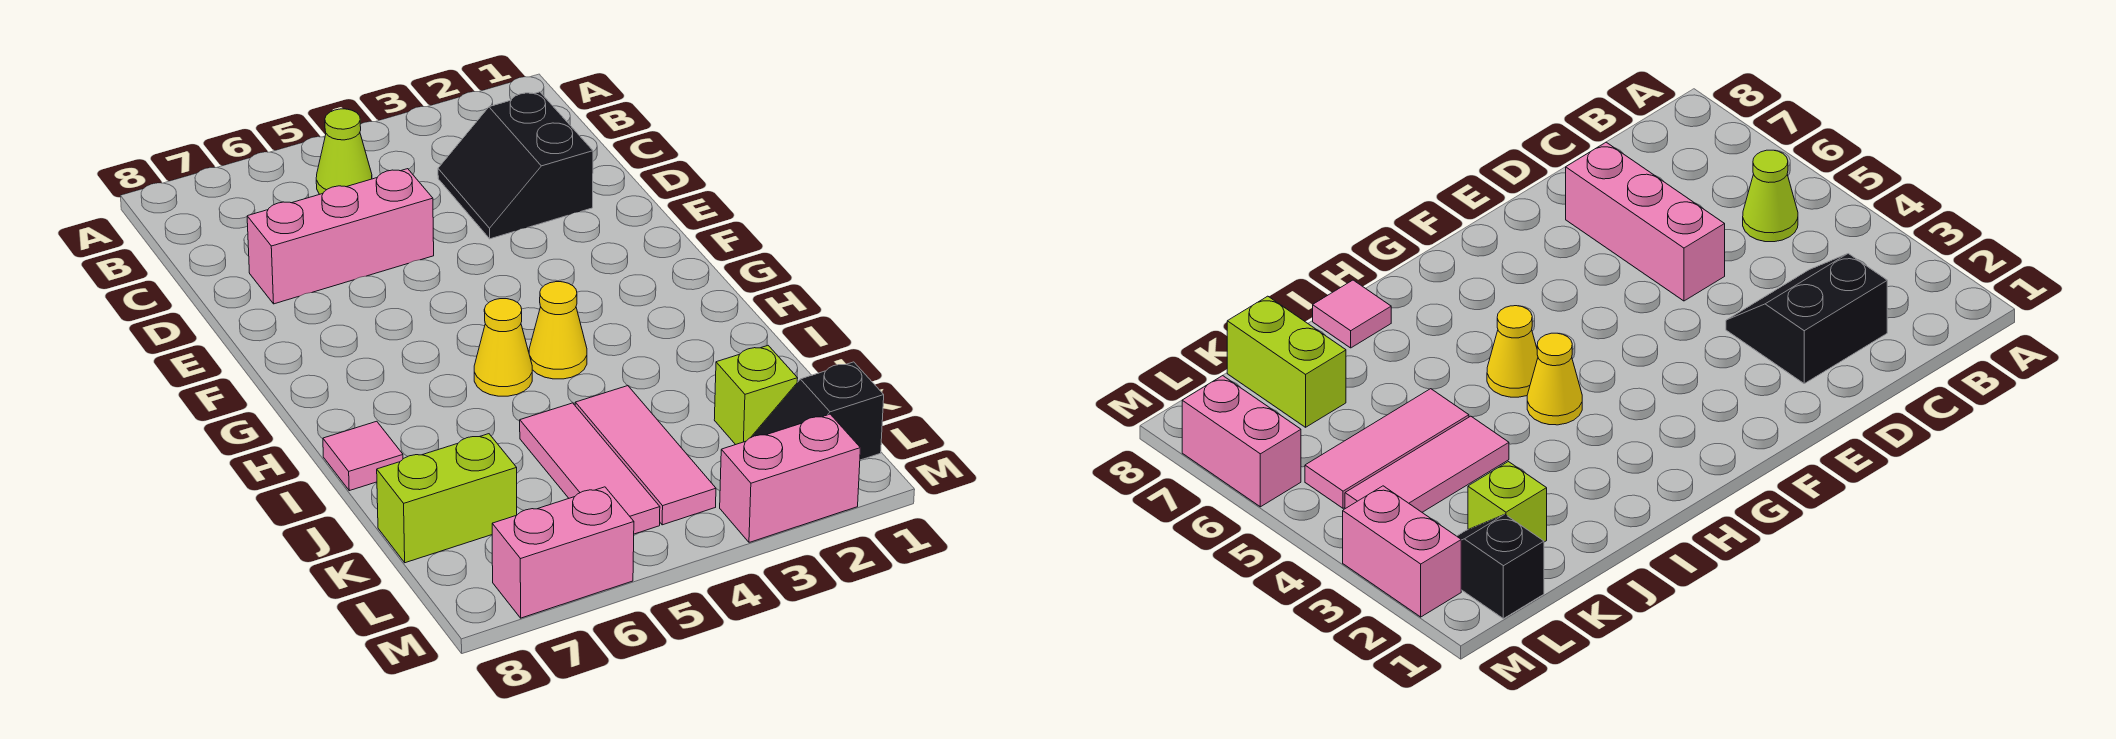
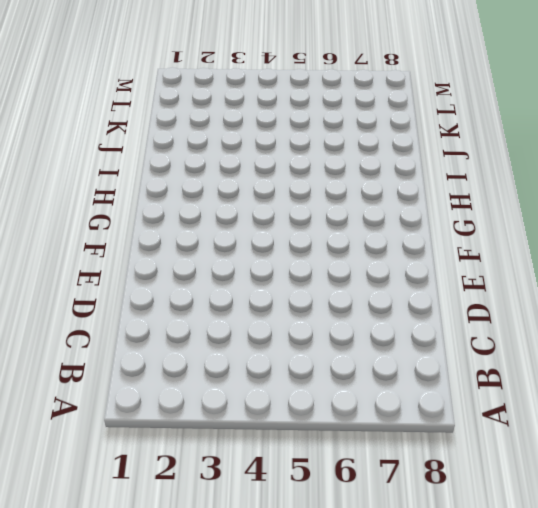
none -> lime 1x1 cone [316,109,372,194]
none -> black 2x2 slope [438,92,593,239]
none -> pink 1x3 brick [247,169,434,304]

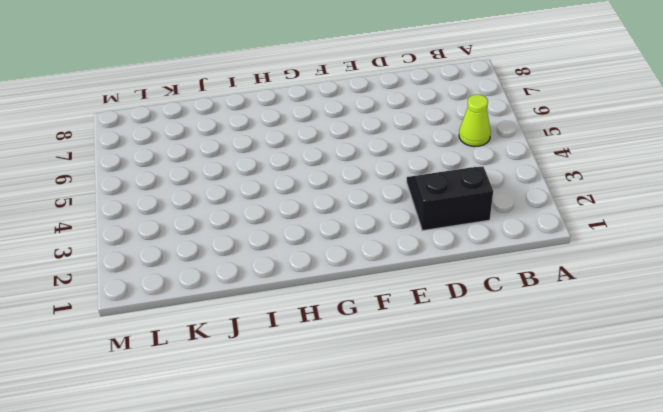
none -> pink 1x3 brick [247,169,434,304]
none -> yellow 1x1 cone [529,282,587,379]
none -> yellow 1x1 cone [474,299,532,396]

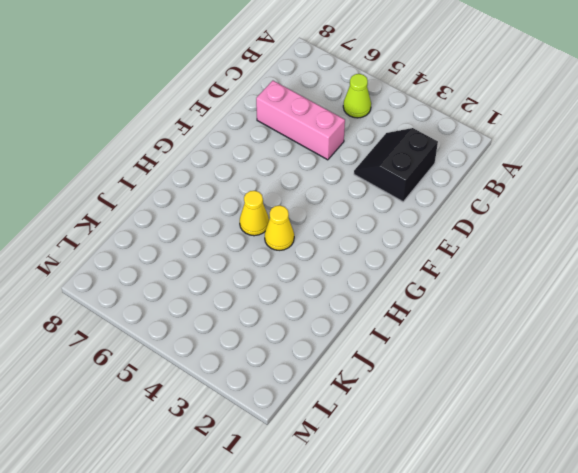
none -> pink 1x1 tile [323,421,403,491]
none -> pink 1x3 tile [575,386,716,525]
none -> pink 1x3 tile [520,403,660,534]

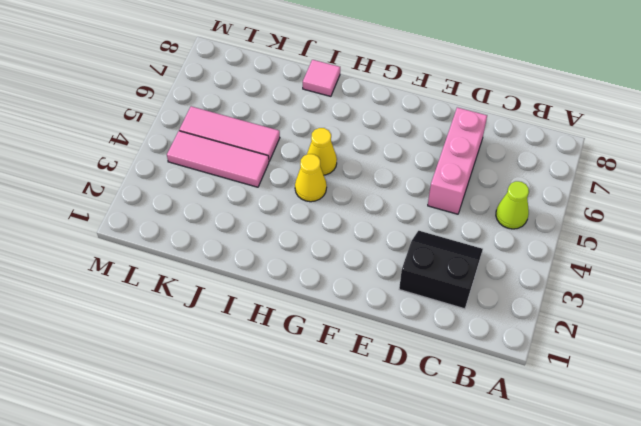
none -> lime 1x1 brick [714,346,798,445]
none -> lime 1x2 brick [377,434,517,563]
none -> black 1x2 slope [751,362,884,460]

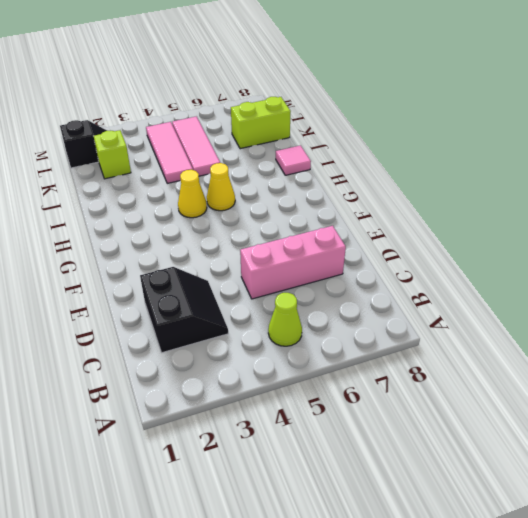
none -> pink 1x2 brick [720,414,860,542]
none -> pink 1x2 brick [492,487,634,618]

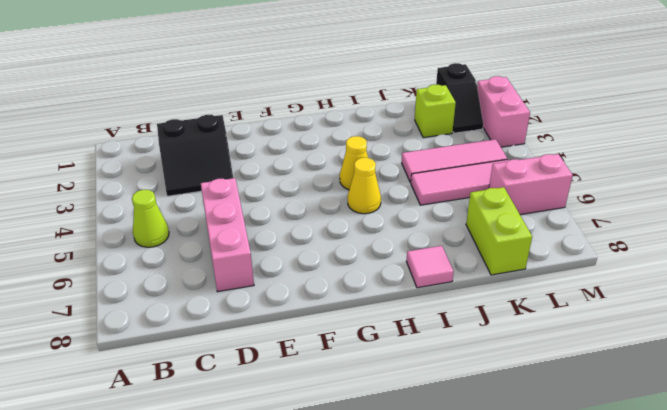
pink 1x2 brick [489,154,573,215] -> pink 1x2 brick turned to [492,487,634,618]

